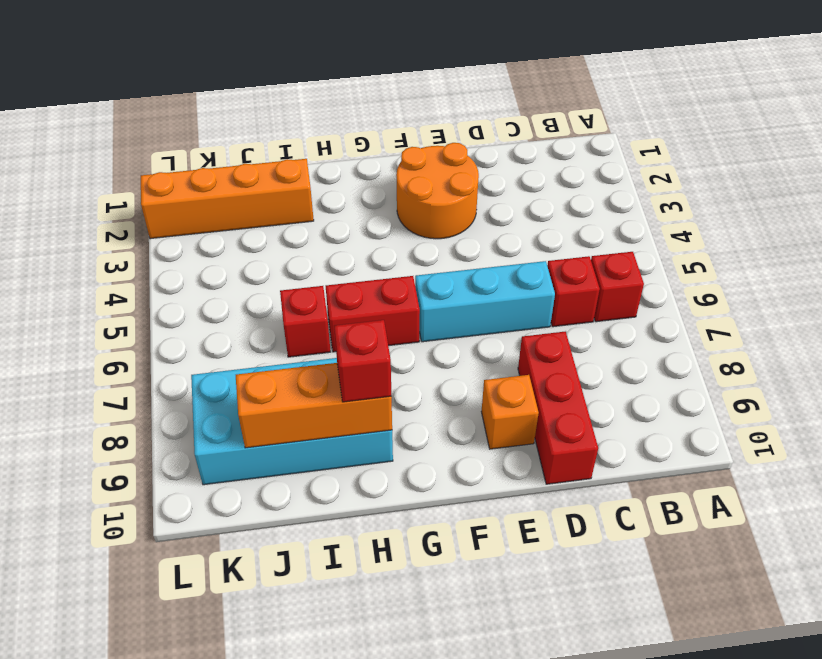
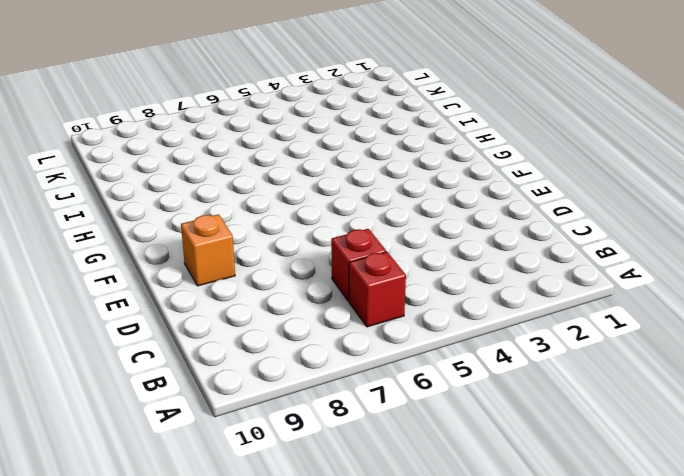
none -> cyan 1x3 brick [415,261,555,342]
none -> red 1x3 brick [518,332,598,484]
none -> orange 2x2 round brick [396,143,479,239]

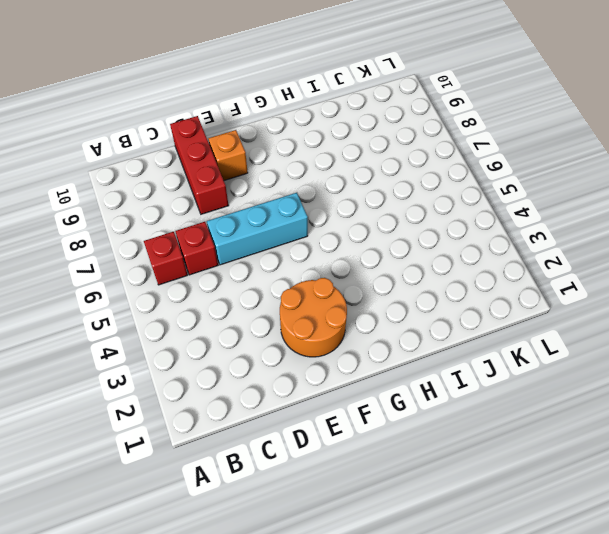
none -> red 1x2 brick [326,276,420,352]
none -> cyan 2x4 brick [191,358,393,485]
none -> orange 1x4 brick [141,159,314,239]

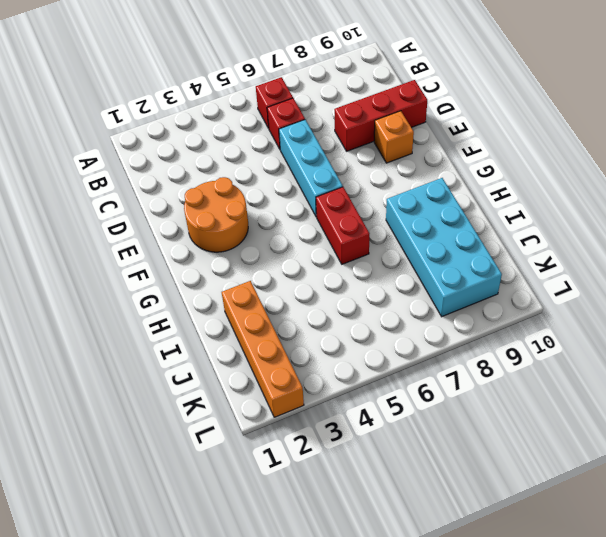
none -> red 1x1 brick [280,286,330,357]
none -> orange 1x3 brick [236,363,392,448]
none -> red 1x1 brick [334,320,391,402]

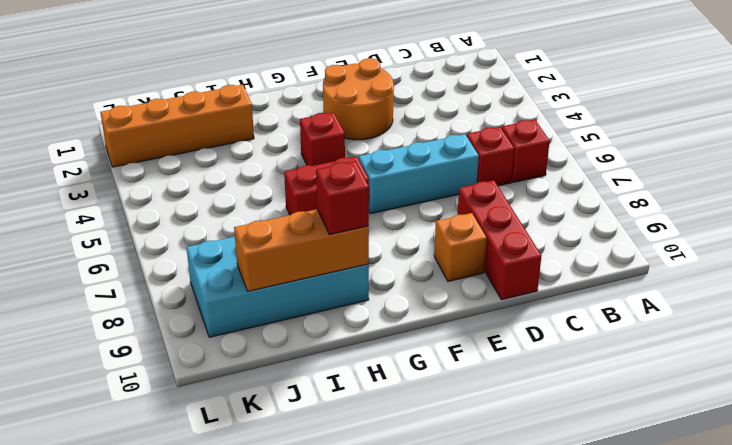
red 1x1 brick [300,112,345,166] -> red 1x1 brick moved to [280,286,330,357]

